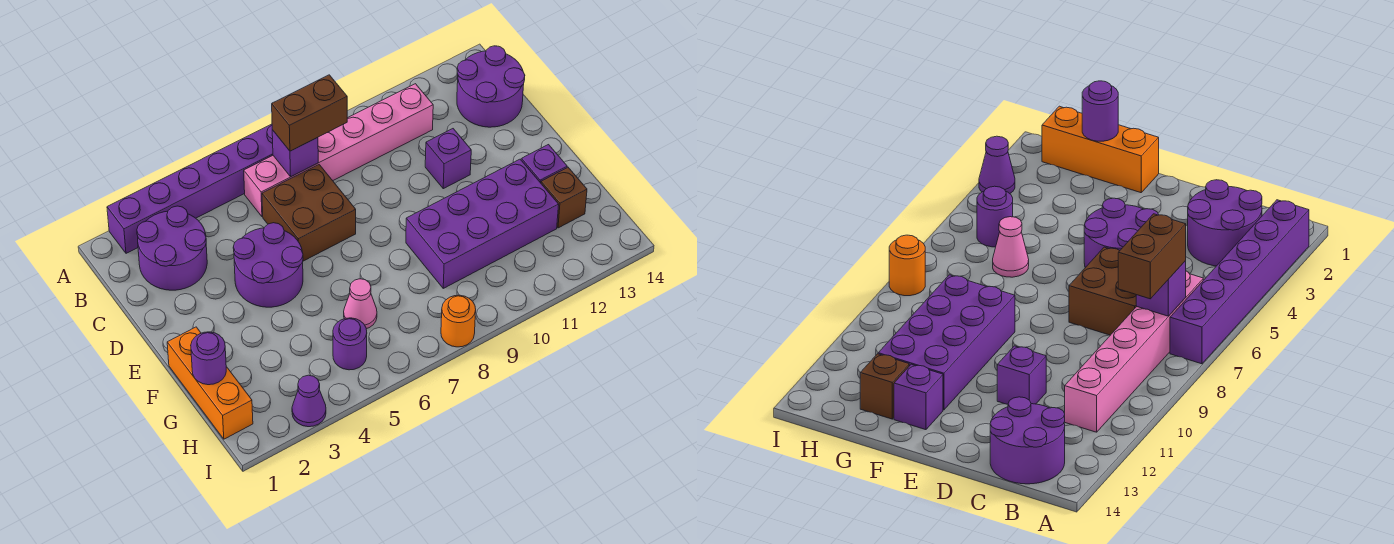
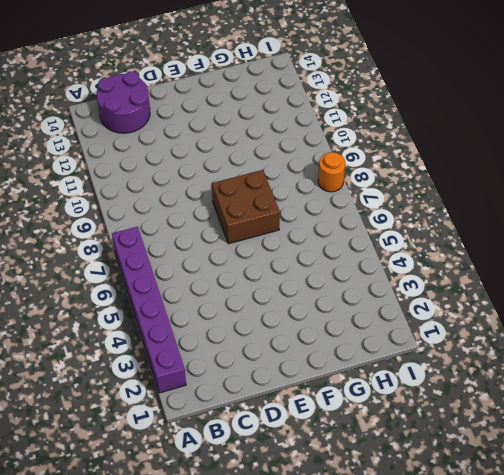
brown 2x2 brick [212,170,280,244] -> brown 2x2 brick moved to [262,165,356,261]
none -> purple 2x2 round brick [137,206,207,290]
none -> pink 1x6 brick [244,84,433,217]
none -> purple 2x2 round brick [233,223,303,307]

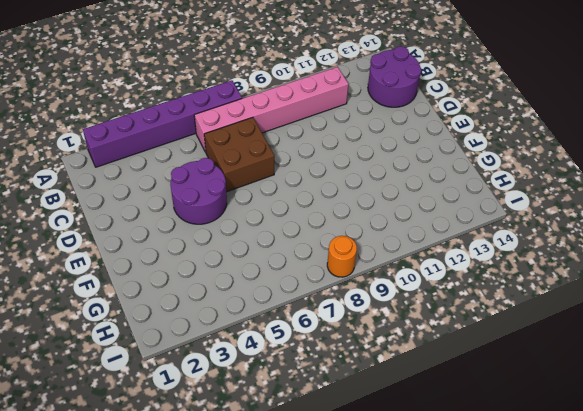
none -> purple 2x2 round brick [137,206,207,290]
none -> purple 1x1 brick [425,129,471,189]
none -> orange 1x3 brick [167,327,253,439]

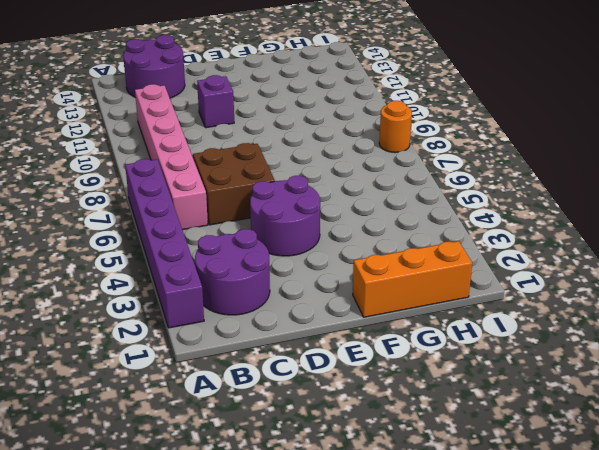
none -> purple 2x4 brick [406,159,559,288]
none -> purple 1x1 brick [521,145,567,183]
none -> pink 1x1 cone [344,279,377,329]

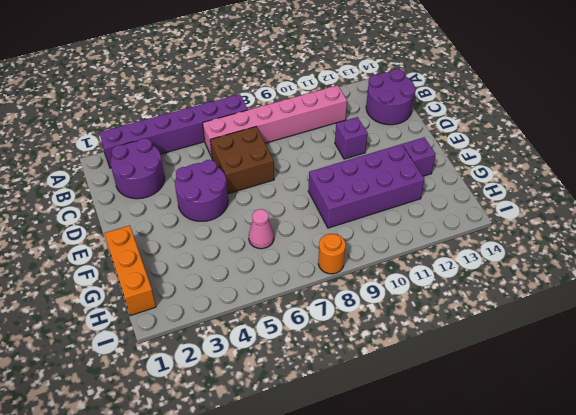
none -> brown 1x1 brick [541,167,587,228]
none -> purple 1x1 round brick [333,318,367,370]
none -> purple 1x1 cone [292,375,326,427]

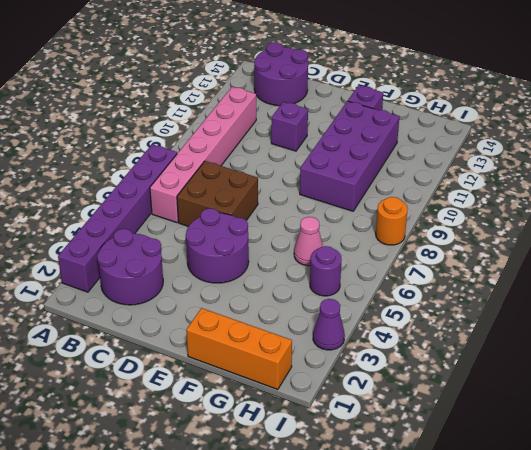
none -> brown 1x1 brick [541,167,587,228]
none -> purple 1x1 brick [272,130,318,177]
none -> purple 1x1 round brick [191,332,226,385]

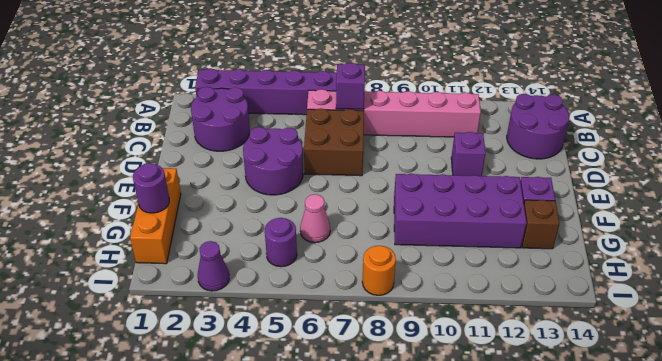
none -> brown 1x2 brick [272,75,347,151]

